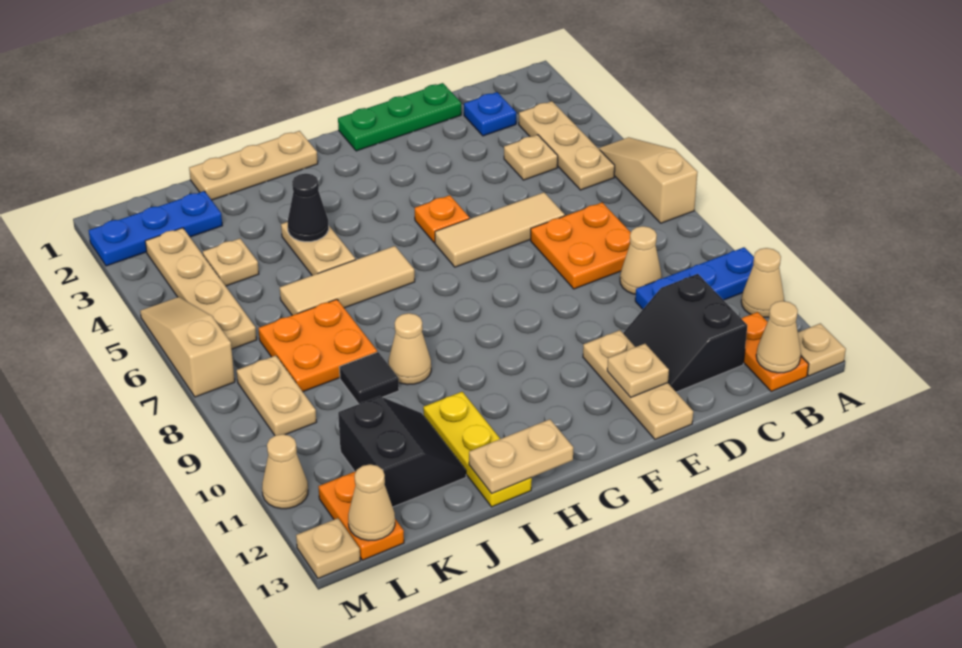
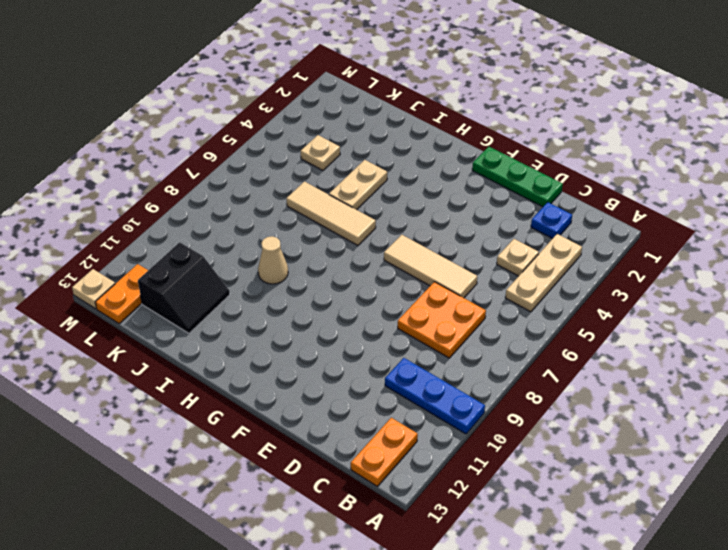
none -> tan 1x3 slope [598,137,698,223]
none -> tan 1x1 cone [741,248,784,317]
none -> tan 1x1 plate [798,323,846,376]
none -> tan 1x1 cone [620,226,662,294]

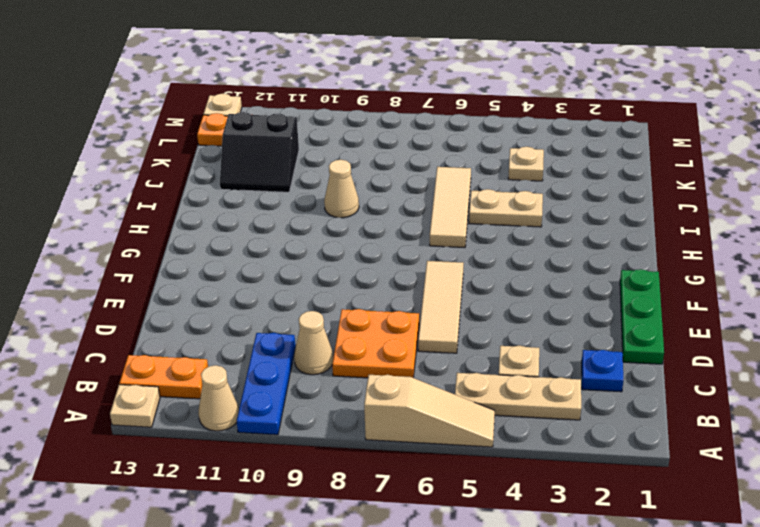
none -> black 2x2 slope [623,274,747,392]
none -> tan 1x3 plate [583,330,693,439]
none -> orange 1x1 plate [415,195,470,243]
none -> tan 1x3 plate [189,131,318,200]

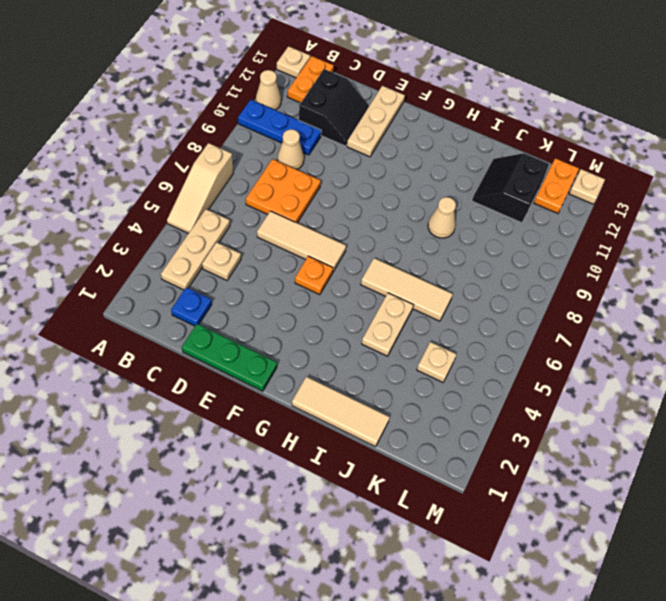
tan 1x3 tile [292,377,390,447] -> tan 1x3 plate [189,131,318,200]
none -> yellow 1x3 plate [423,392,532,507]
none -> orange 2x2 plate [259,299,377,392]
none -> black 1x1 tile [339,352,399,404]
none -> blue 1x3 plate [89,191,222,266]

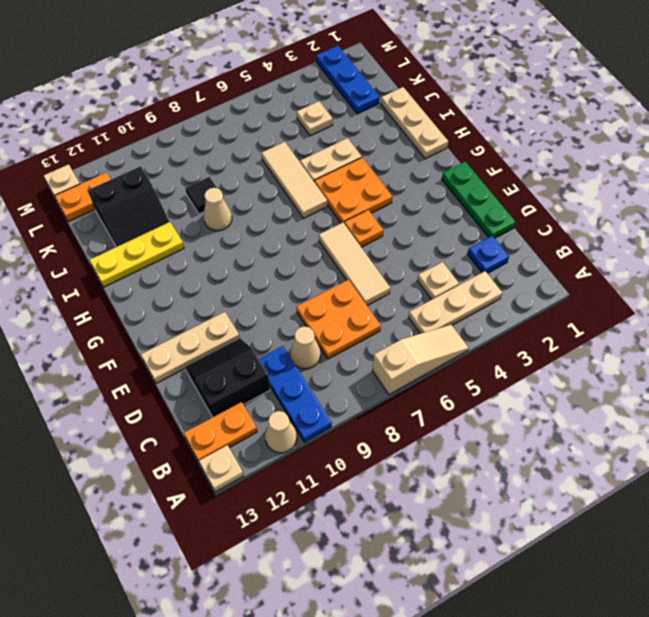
orange 2x2 plate [315,157,392,223] -> orange 2x2 plate moved to [259,299,377,392]
none -> tan 1x4 plate [145,228,257,349]
none -> tan 1x2 plate [237,356,316,435]
none -> tan 1x3 slope [140,297,235,397]
none -> tan 1x1 cone [262,434,308,509]

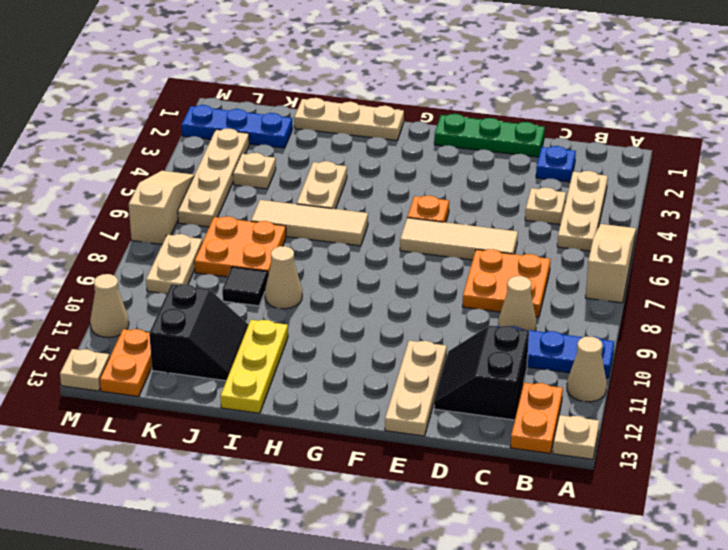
none -> tan 1x1 cone [756,301,801,373]
none -> tan 1x1 plate [607,344,669,397]
none -> tan 1x2 plate [469,419,573,493]
none -> black 1x1 cone [288,174,329,242]

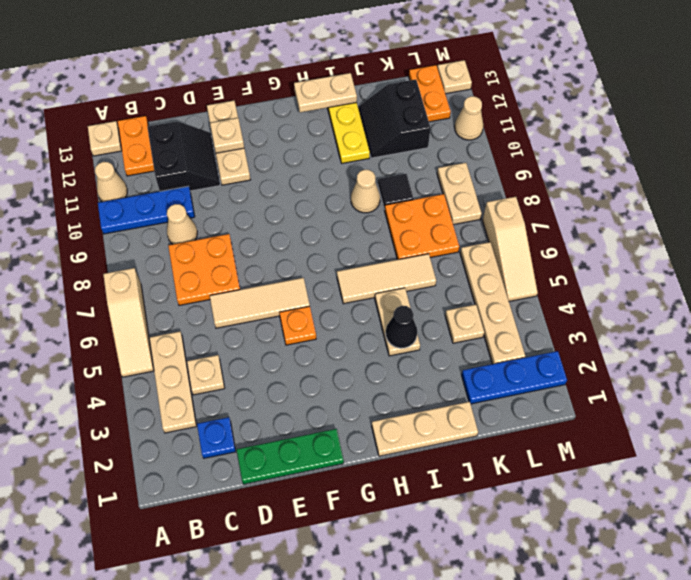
none -> tan 1x1 cone [756,301,801,373]
none -> tan 1x1 cone [348,464,395,541]

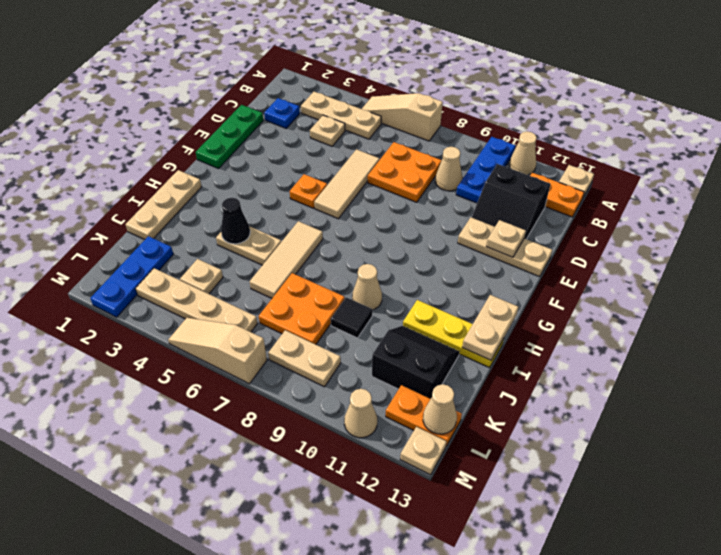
none -> tan 1x1 cone [756,301,801,373]

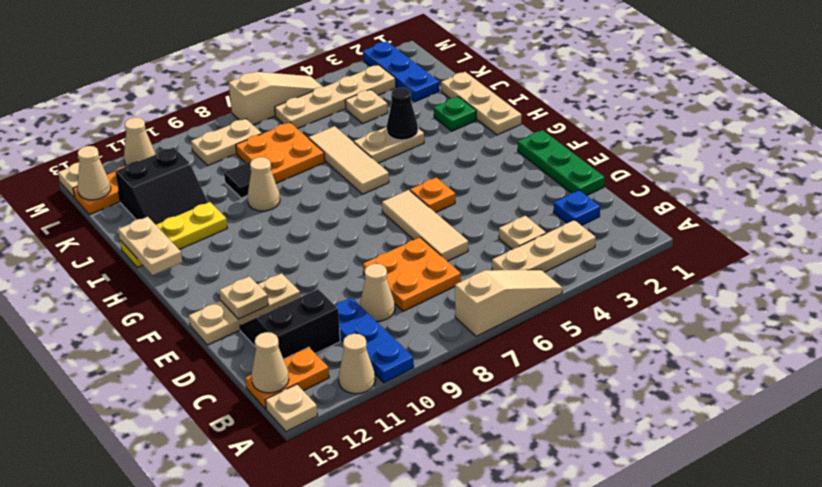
green 1x1 plate [434,97,476,131] -> none

